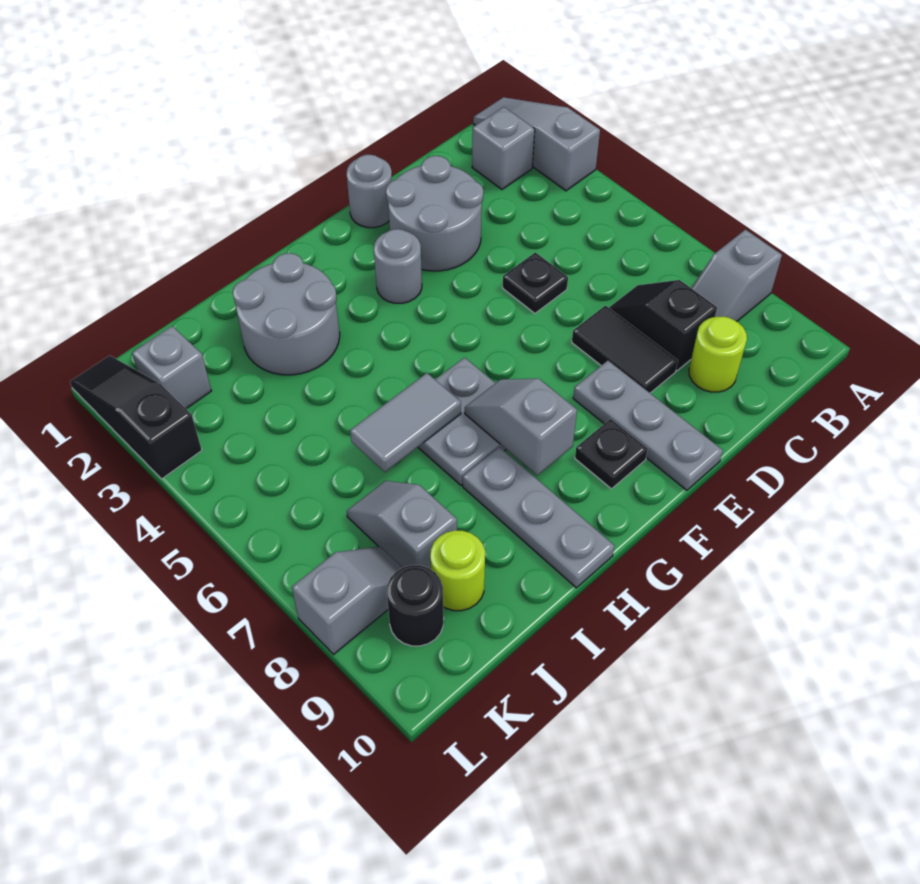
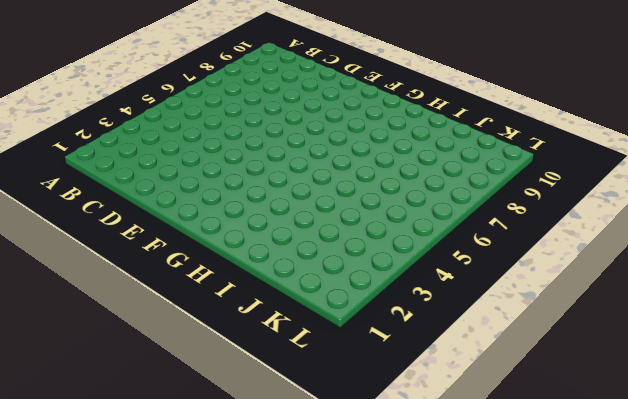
none -> grey 1x3 slope [473,97,600,191]
none -> grey 1x2 slope [692,230,782,321]
none -> grey 1x1 brick [472,107,535,189]

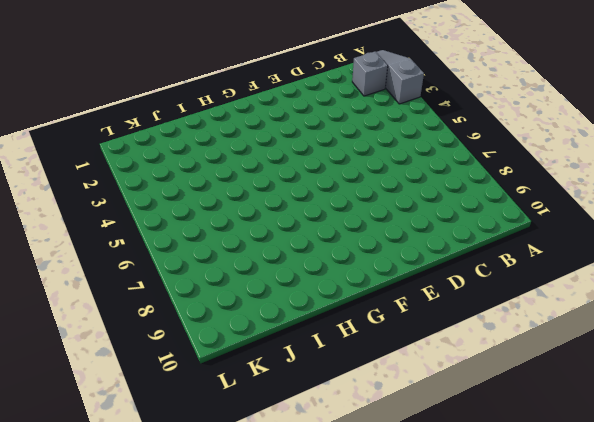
none -> grey 1x2 slope [692,230,782,321]
none -> black 1x2 slope [609,280,717,371]
none -> lime 1x1 round brick [689,316,747,392]

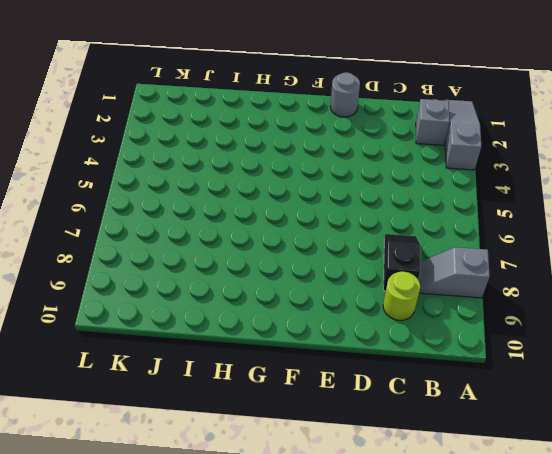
none -> grey 2x2 round brick [386,156,483,271]
none -> black 1x1 plate [503,252,568,313]
none -> black 1x2 tile [572,306,678,393]

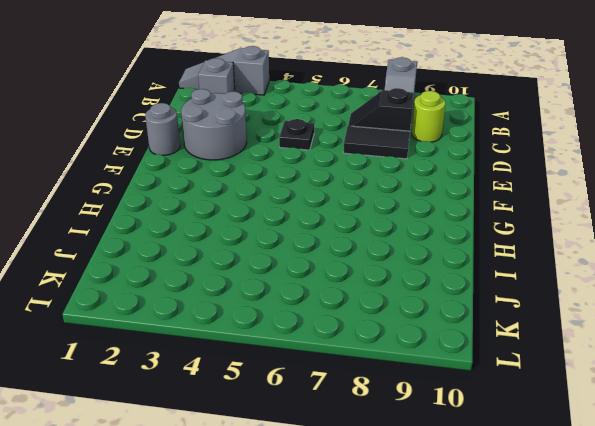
none -> grey 1x3 plate [573,361,723,490]
none -> grey 1x1 round brick [374,229,422,303]
none -> black 1x1 plate [575,419,648,489]

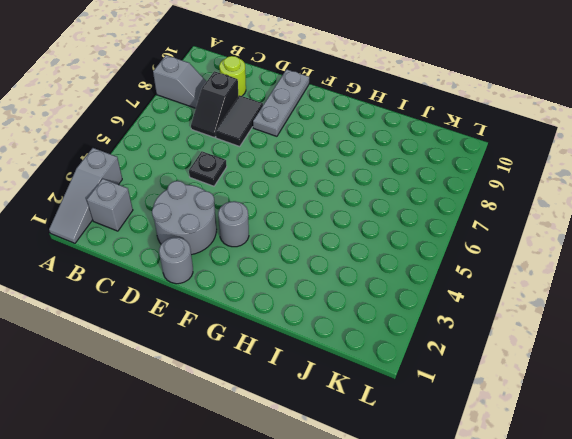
none -> black 1x1 plate [575,419,648,489]
none -> grey 2x2 plate [418,358,506,485]
none -> grey 2x2 round brick [233,253,340,375]

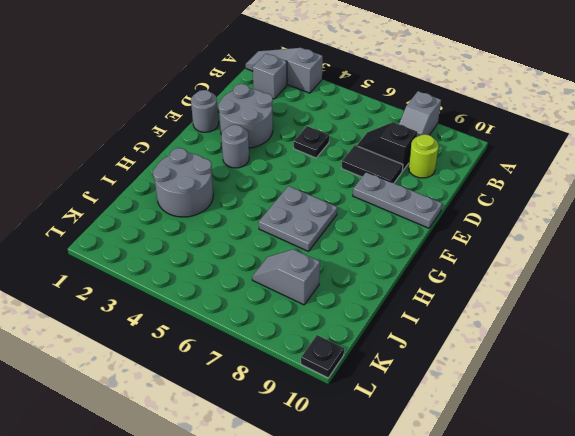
black 1x1 plate [301,335,344,378] -> black 1x1 plate moved to [575,419,648,489]
none -> grey 1x3 plate [463,447,615,588]
none -> lime 1x1 round brick [430,530,485,611]
none -> grey 1x1 brick [132,326,211,409]

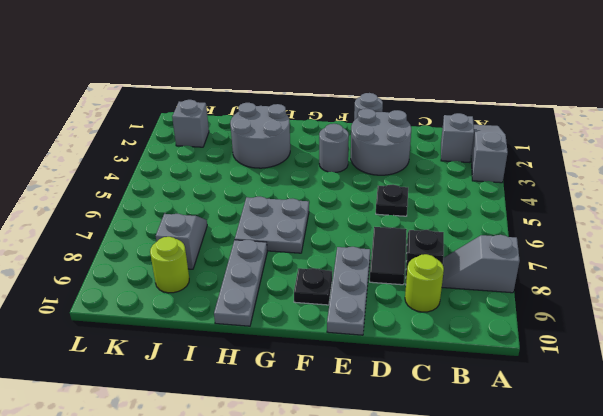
none -> grey 1x2 slope [292,547,403,654]
none -> black 1x1 round brick [387,565,444,646]
none -> black 1x3 slope [70,356,202,479]

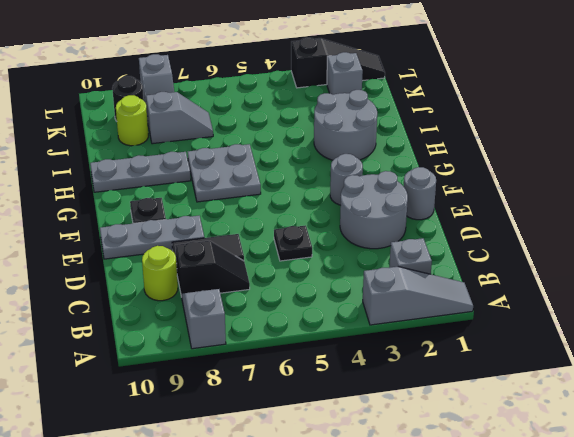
none -> grey 1x2 slope [465,378,577,475]
none -> grey 1x2 tile [350,373,461,472]

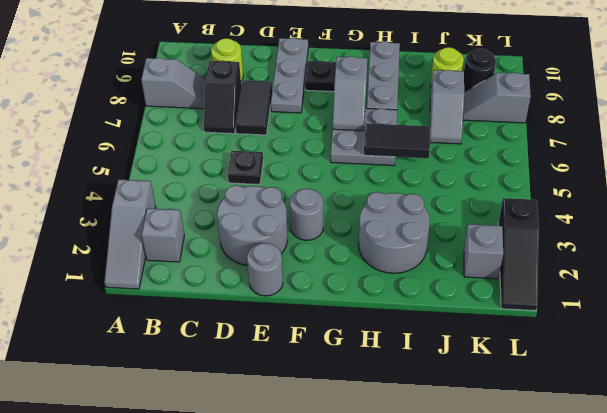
black 1x2 tile [364,123,430,158] -> grey 1x2 tile [350,373,461,472]

